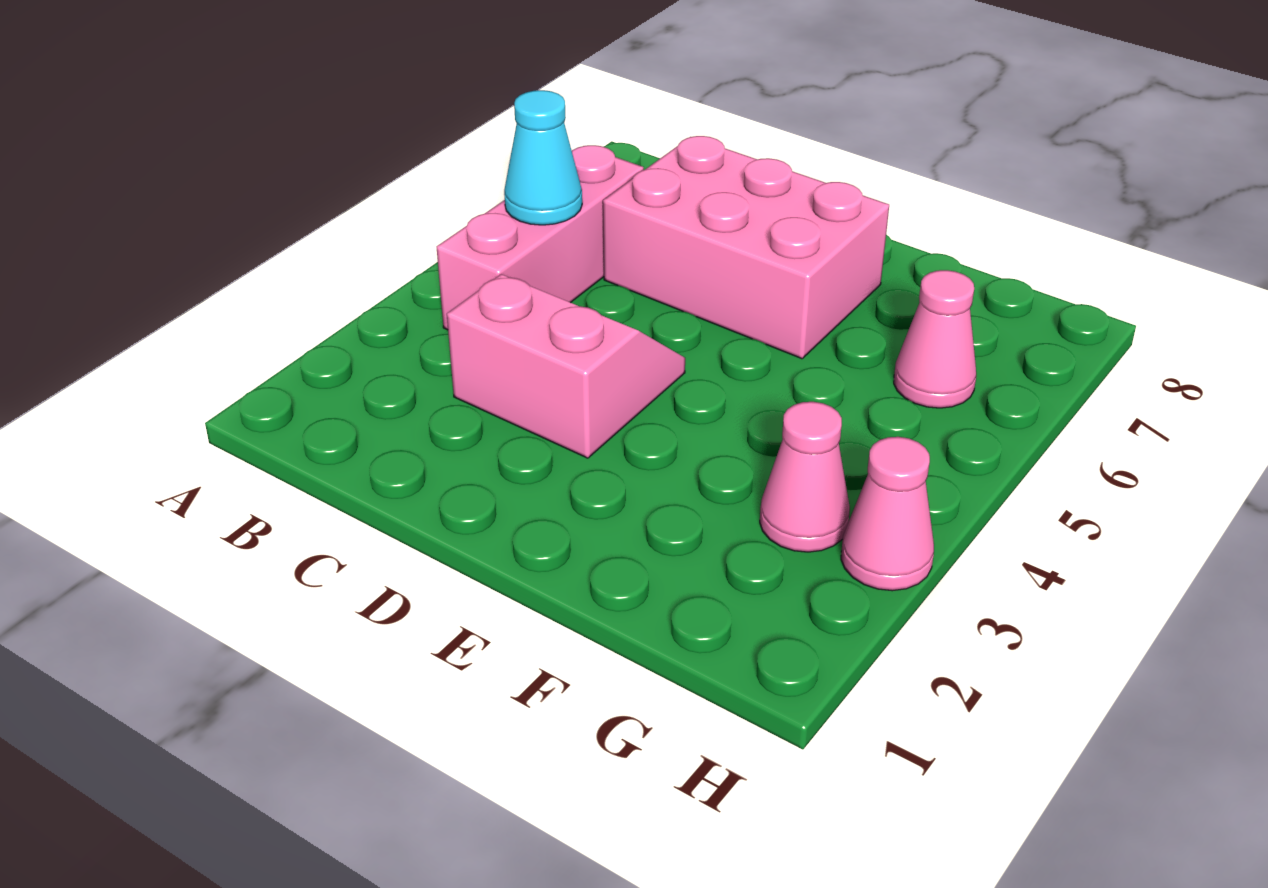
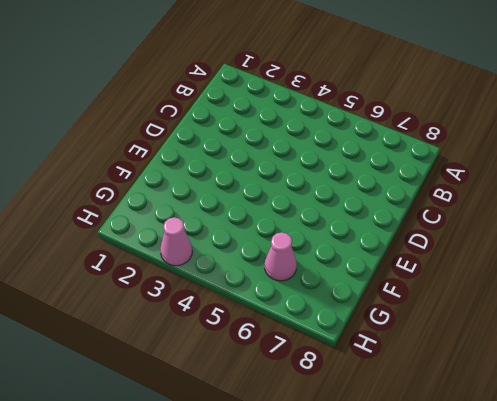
none -> pink 1x3 brick [437,145,644,330]
none -> pink 2x2 slope [447,274,685,458]

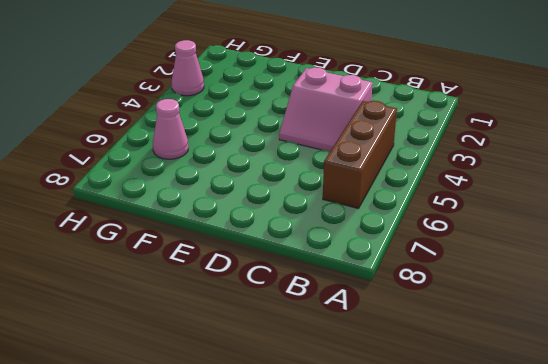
brown 1x3 brick [323,101,397,209] -> pink 1x3 brick [437,145,644,330]
none -> pink 2x3 brick [603,136,889,359]
none -> pink 1x1 cone [760,402,850,552]

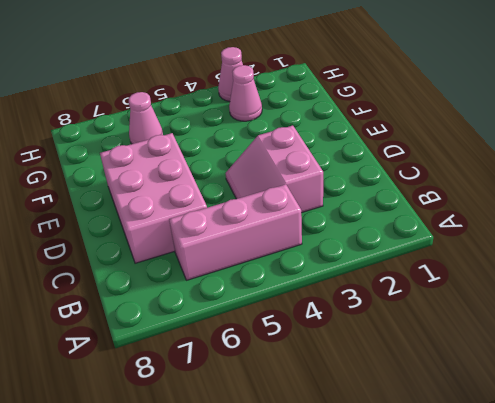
none -> cyan 1x1 cone [504,90,582,225]

